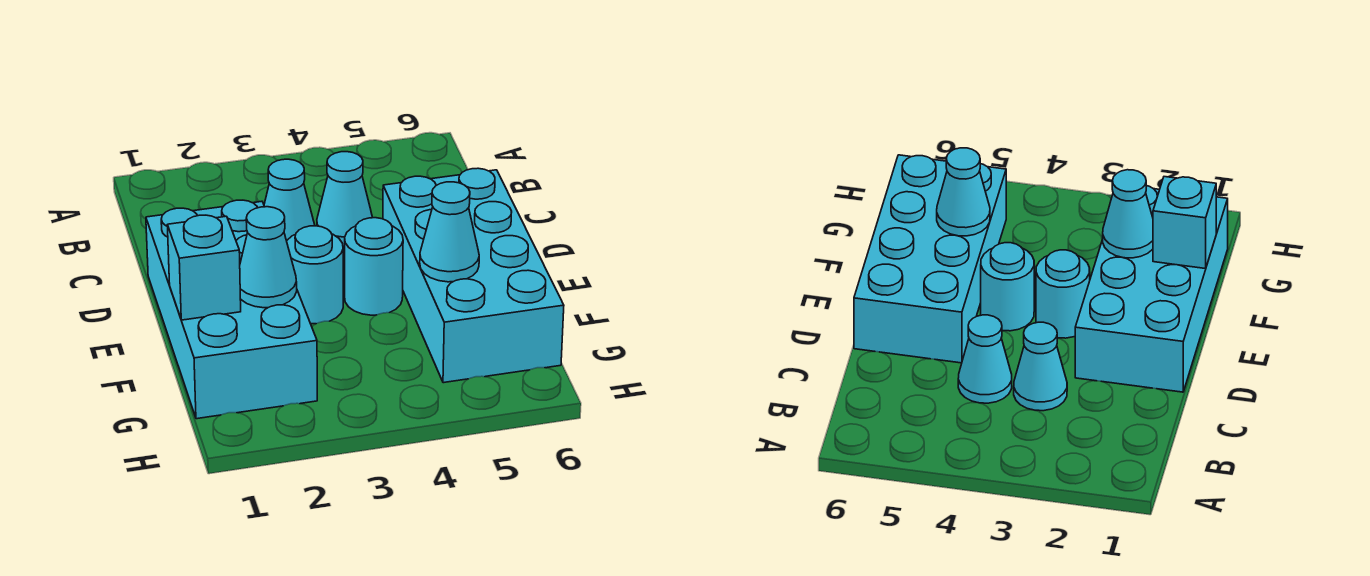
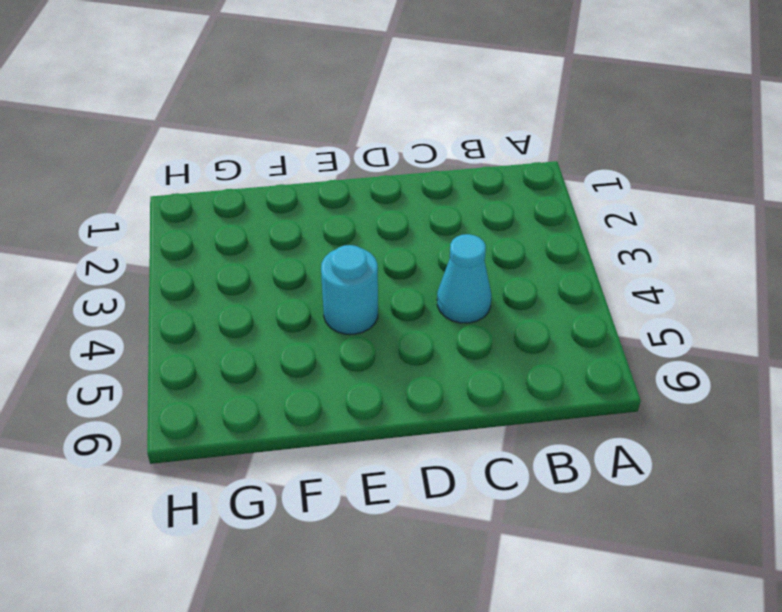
none -> cyan 1x1 cone [264,159,315,241]
none -> cyan 2x4 brick [146,200,317,419]

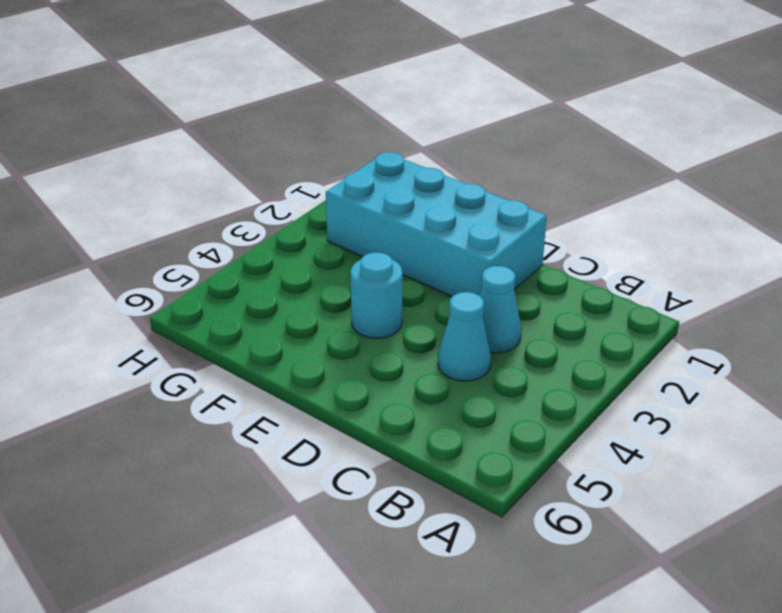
none -> cyan 2x4 brick [383,168,564,383]
none -> cyan 1x1 round brick [287,226,343,324]

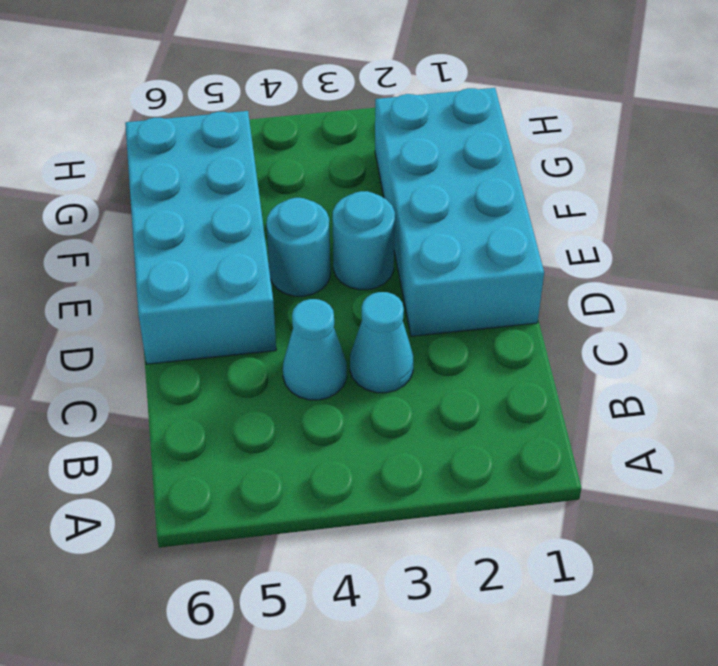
none -> cyan 1x1 brick [167,215,241,320]
none -> cyan 1x1 cone [240,207,297,308]

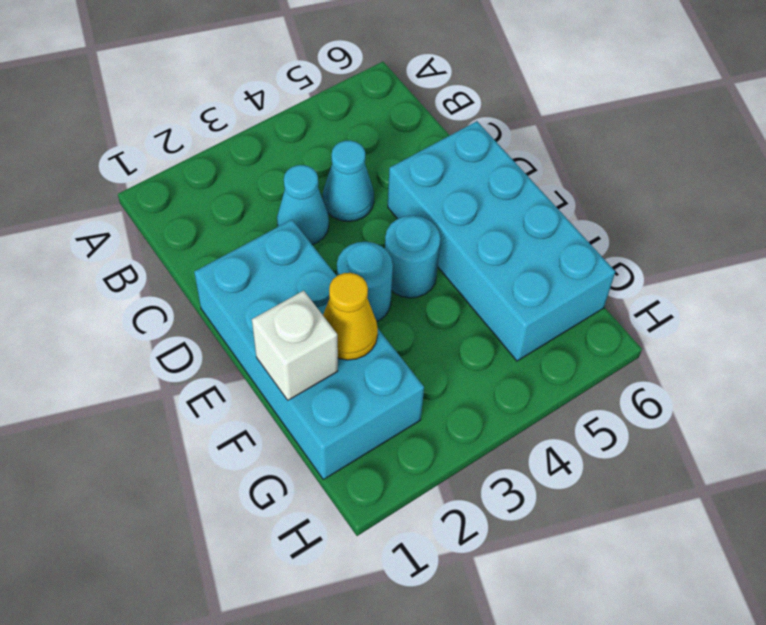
white 1x1 brick [252,291,338,400] -> cyan 1x1 brick [167,215,241,320]
yellow 1x1 cone [323,273,378,360] -> cyan 1x1 cone [240,207,297,308]
none -> cyan 1x1 cone [420,182,479,282]

